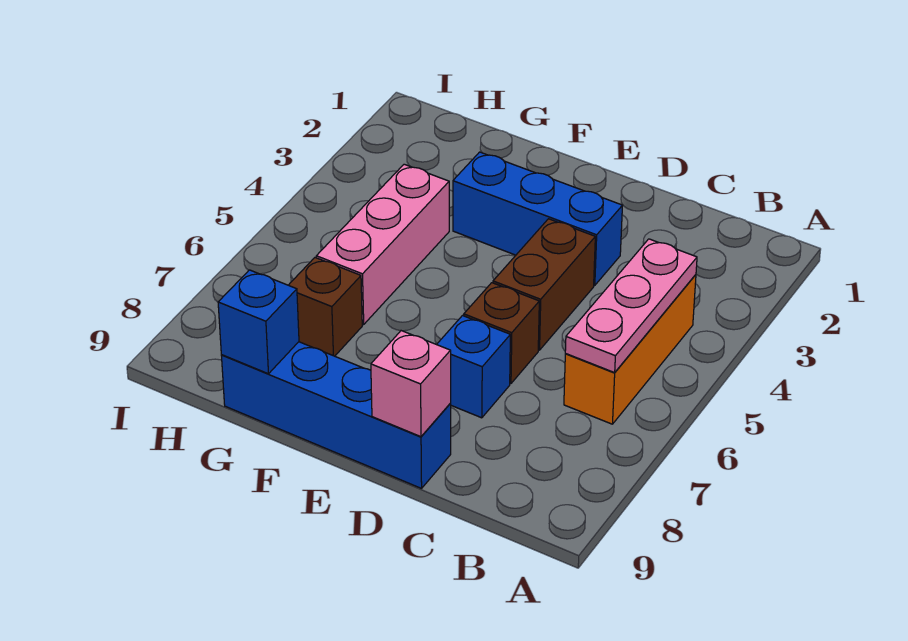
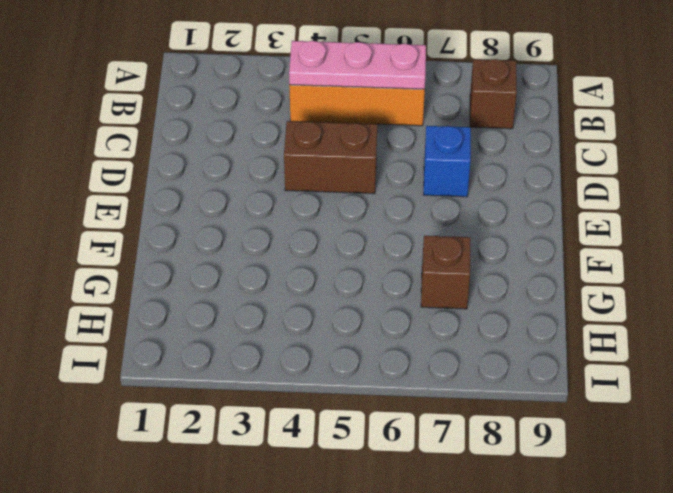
brown 1x1 brick [470,59,517,129] -> brown 1x1 brick moved to [464,283,539,384]
none -> blue 1x3 brick [453,152,622,285]
none -> blue 1x4 brick [221,342,451,488]

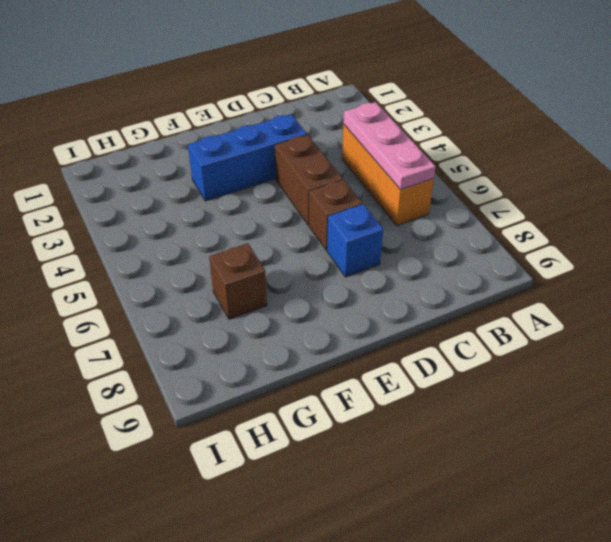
none -> blue 1x4 brick [221,342,451,488]
none -> pink 1x3 brick [316,164,449,325]

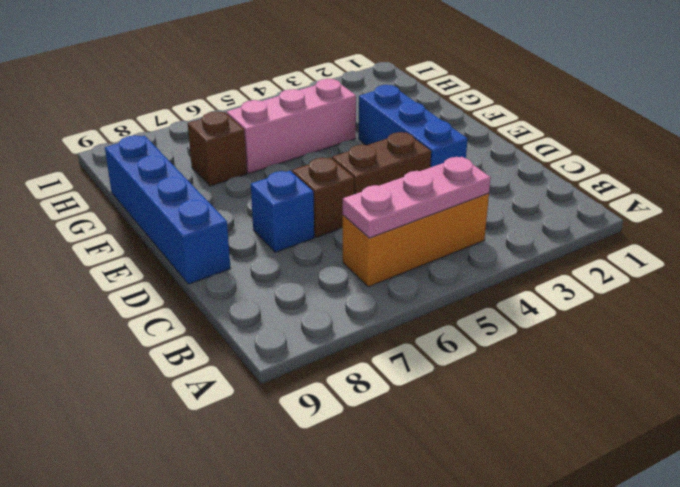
none -> pink 1x1 brick [371,331,451,437]
none -> blue 1x1 brick [218,270,299,374]

